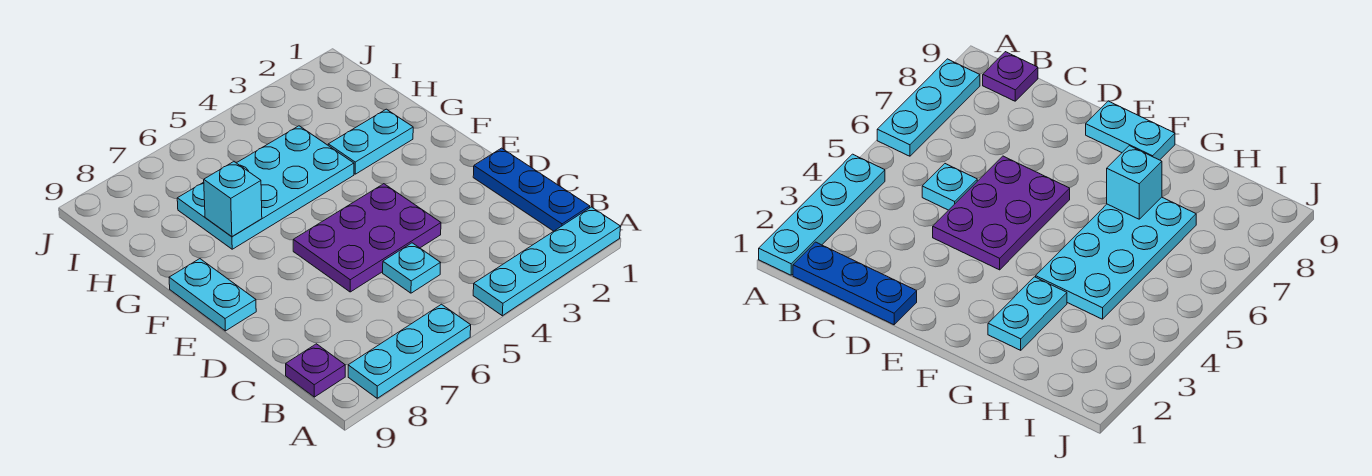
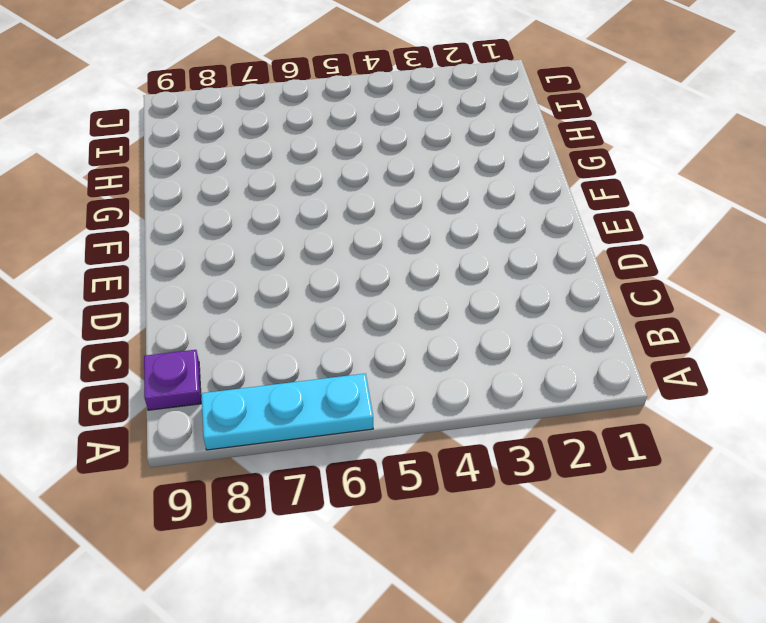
none -> cyan 1x4 plate [473,207,621,316]
none -> blue 1x3 plate [473,148,590,231]

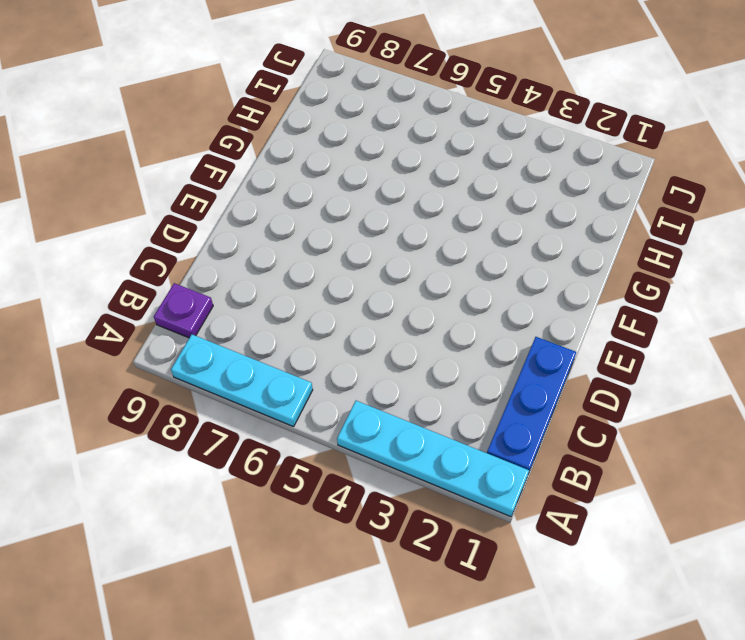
none -> cyan 1x1 plate [383,243,441,293]
none -> purple 2x3 plate [293,184,441,292]

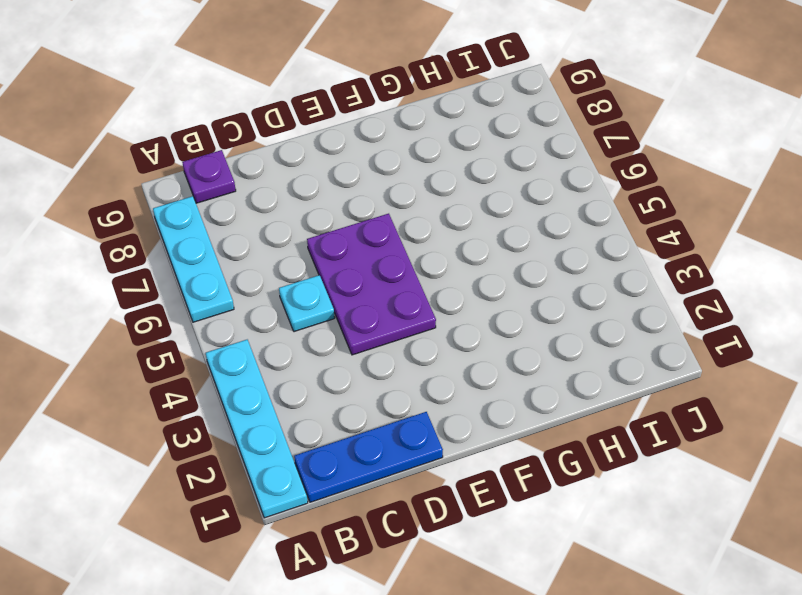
none -> cyan 1x2 plate [169,259,256,331]
none -> cyan 1x2 plate [328,109,413,174]

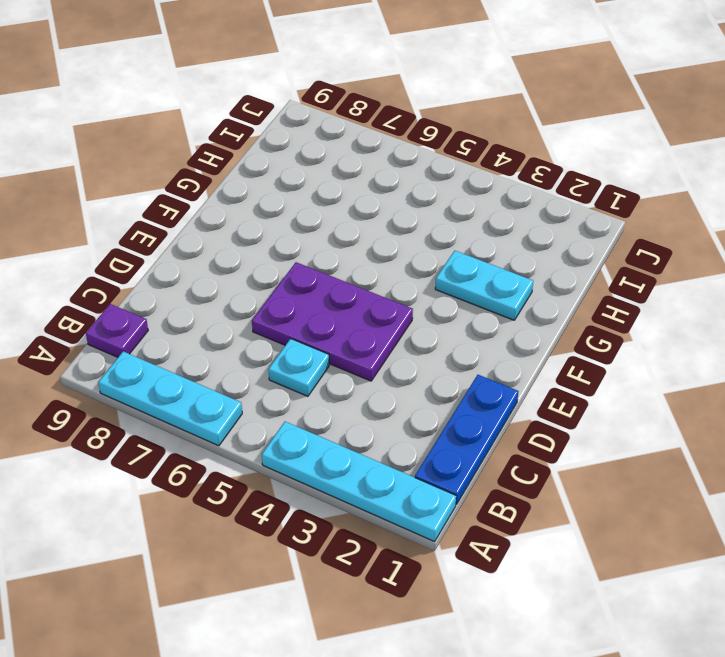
none -> cyan 1x2 plate [169,259,256,331]
none -> cyan 2x4 plate [177,126,354,249]

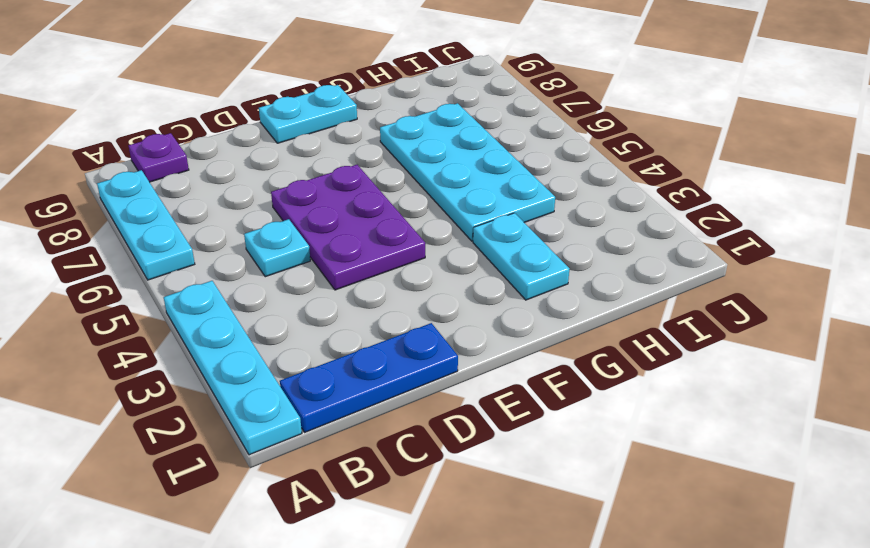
none -> cyan 1x1 brick [204,162,262,236]

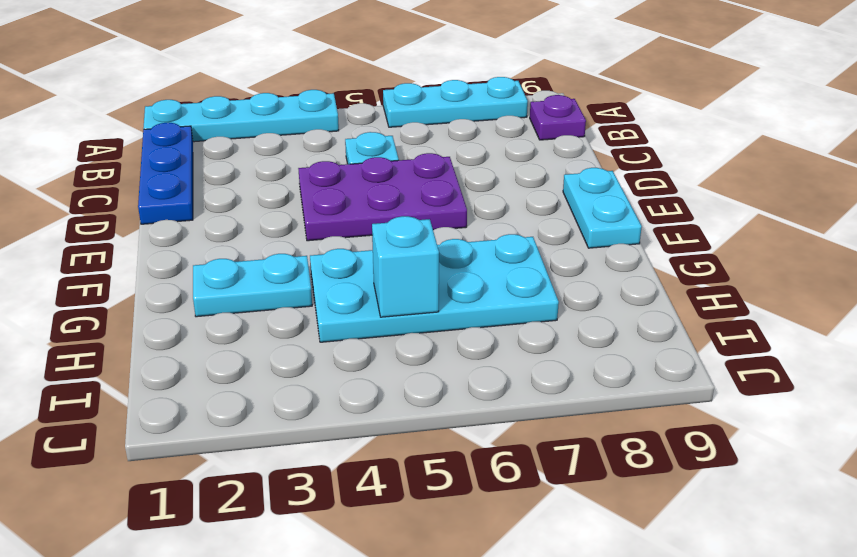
cyan 1x1 brick [372,216,439,317] -> cyan 1x1 brick moved to [204,162,262,236]

